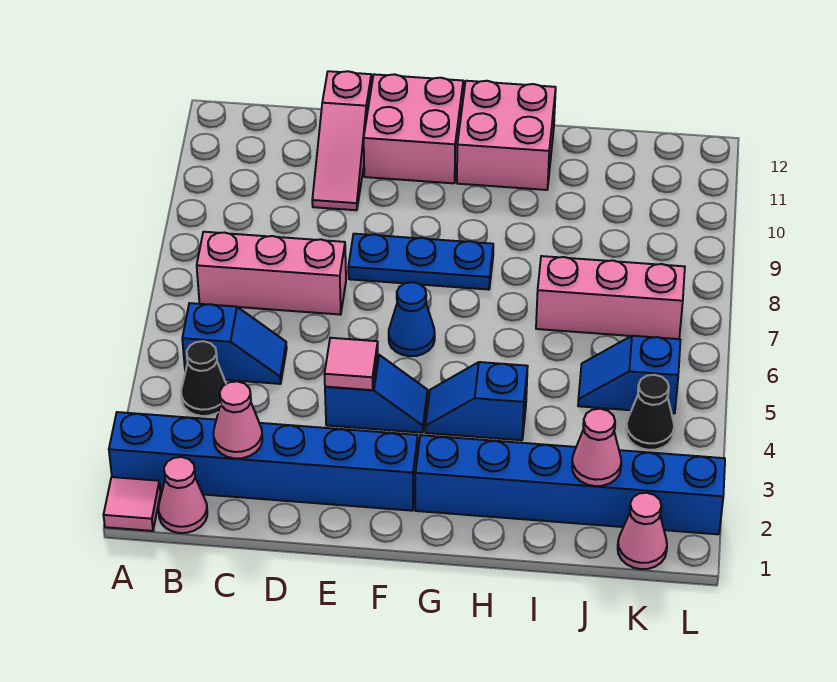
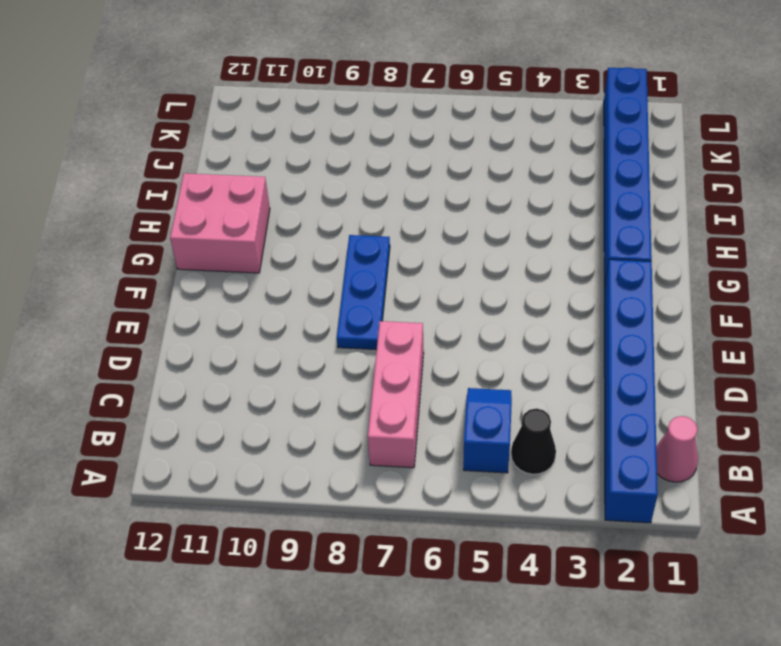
none -> pink 1x1 tile [104,477,160,531]
none -> pink 1x3 slope [312,71,371,210]
none -> blue 1x2 slope [325,355,428,433]

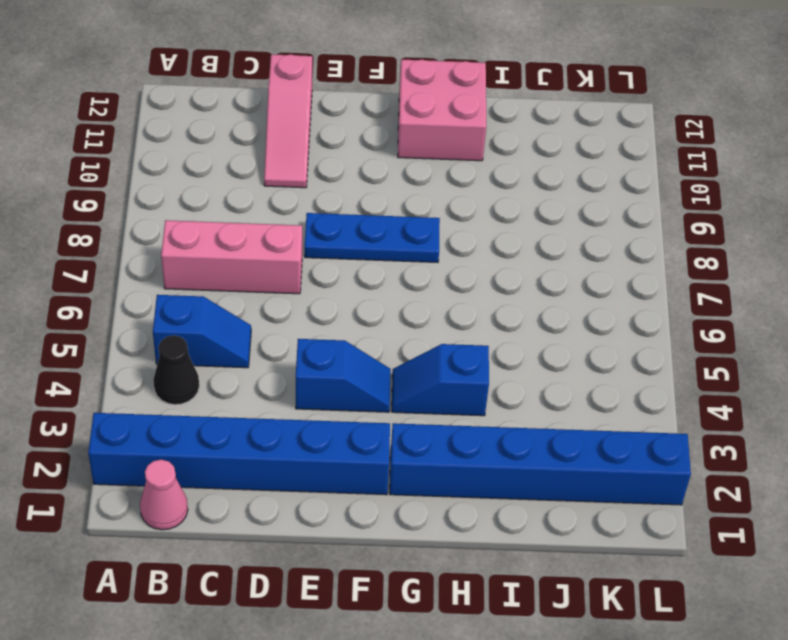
none -> pink 1x1 tile [104,477,160,531]
none -> pink 2x2 brick [364,74,463,183]
none -> blue 1x1 cone [389,282,435,356]

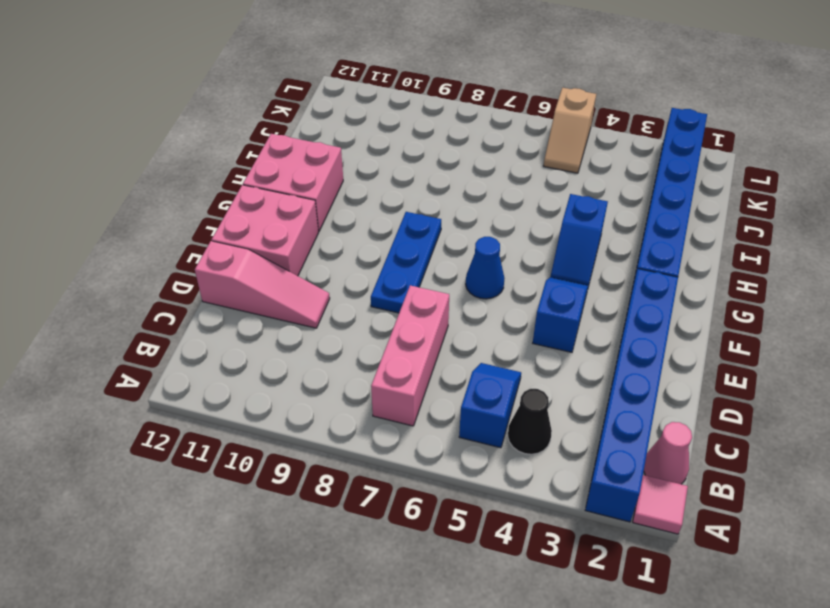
tan 1x2 slope [544,88,596,173] -> blue 1x2 slope [578,336,680,414]
none -> pink 1x3 brick [536,256,685,339]
none -> pink 1x1 cone [618,493,667,569]
none -> black 1x1 cone [626,375,674,450]

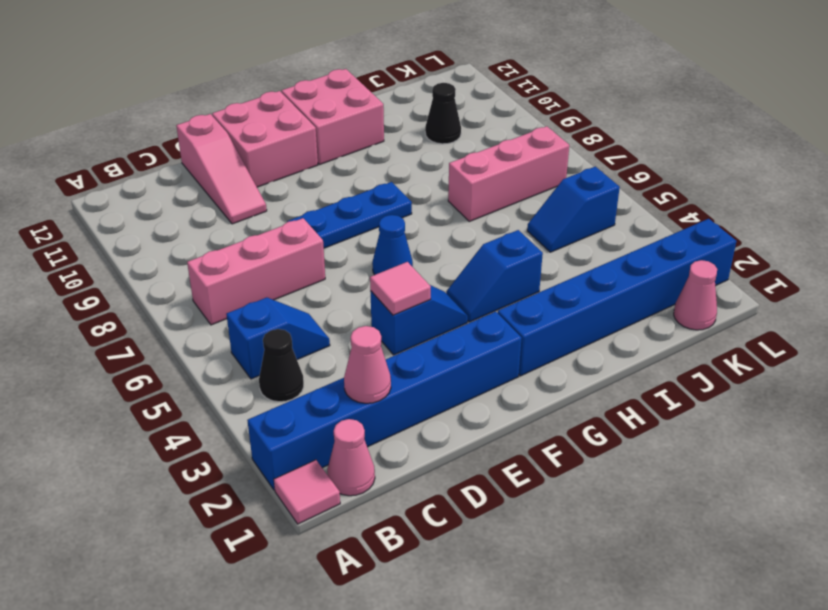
black 1x1 cone [425,83,461,144] -> black 1x1 cone moved to [626,375,674,450]
none -> pink 1x1 cone [572,409,621,486]

